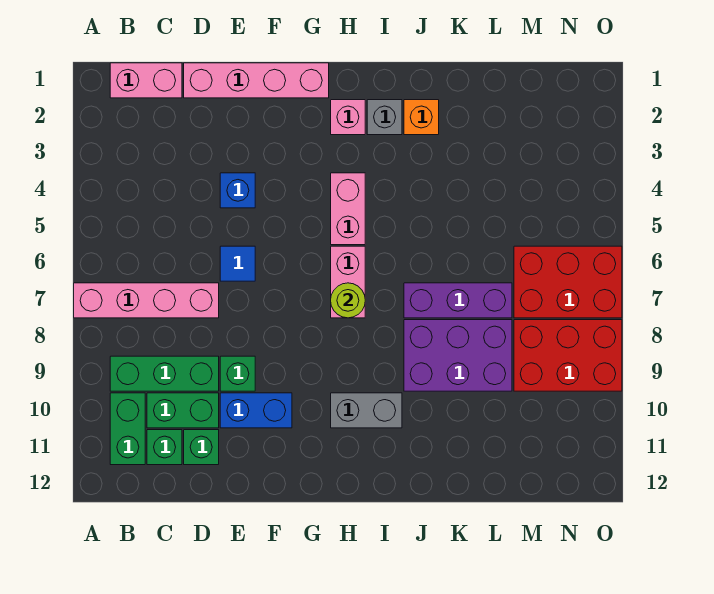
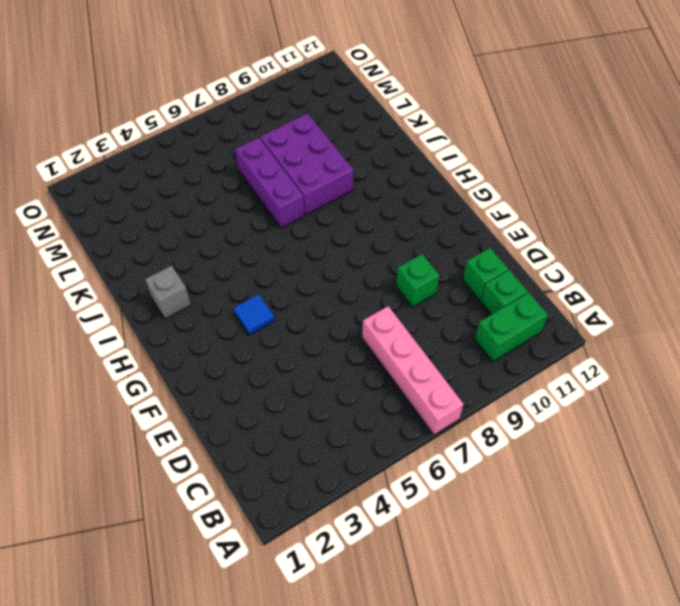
blue 1x1 tile [234,294,275,335] -> blue 1x1 tile moved to [220,246,255,281]
none -> pink 1x2 brick [110,63,182,98]
none -> green 1x3 brick [110,356,219,391]
none -> green 1x2 brick [147,393,219,428]

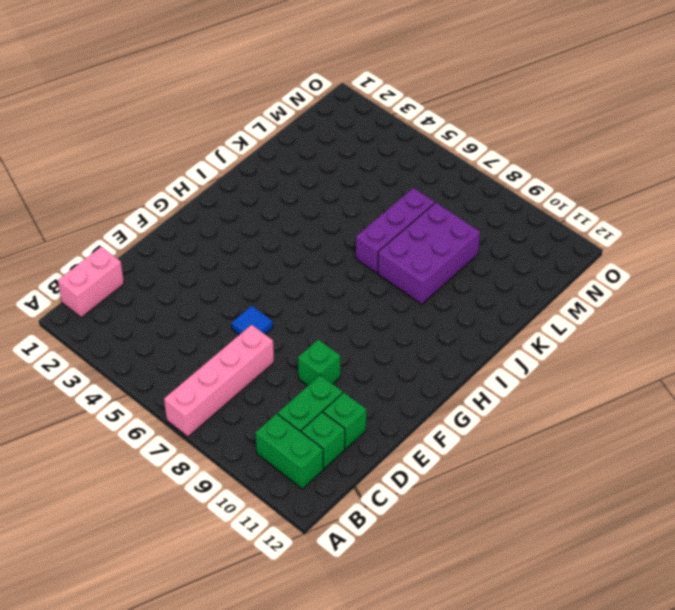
none -> green 1x3 brick [110,356,219,391]
none -> pink 1x4 brick [184,63,329,98]
none -> blue 1x1 brick [220,173,255,208]

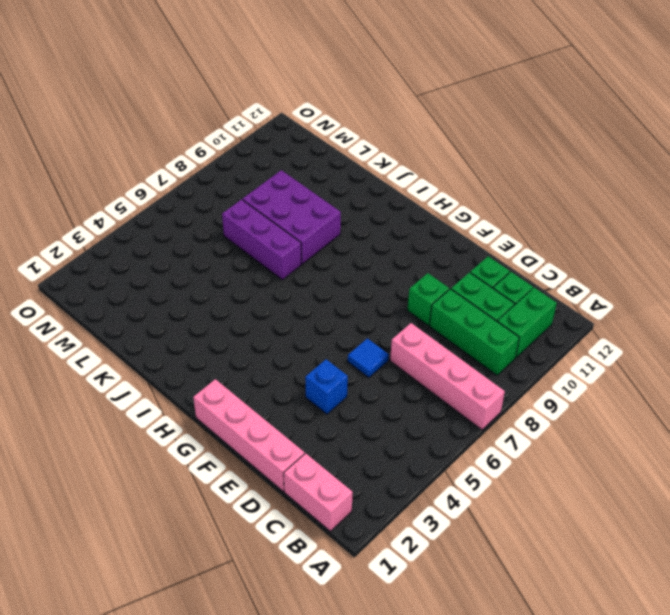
none -> blue 1x2 brick [220,393,292,428]
none -> pink 1x1 brick [331,100,365,135]
none -> pink 1x2 brick [331,173,365,245]

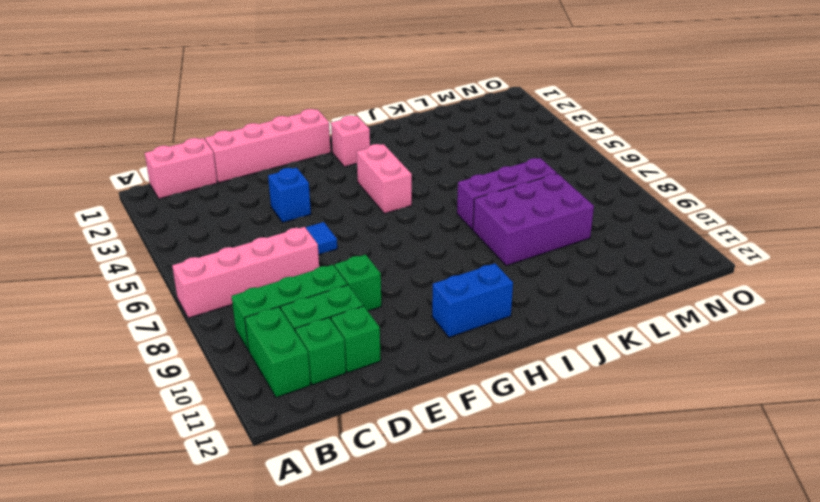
blue 1x2 brick [432,263,513,337] -> blue 1x2 brick moved to [220,393,292,428]
none -> pink 1x2 brick [331,246,365,318]
none -> grey 1x2 brick [331,393,402,428]
none -> grey 1x1 brick [367,100,402,135]

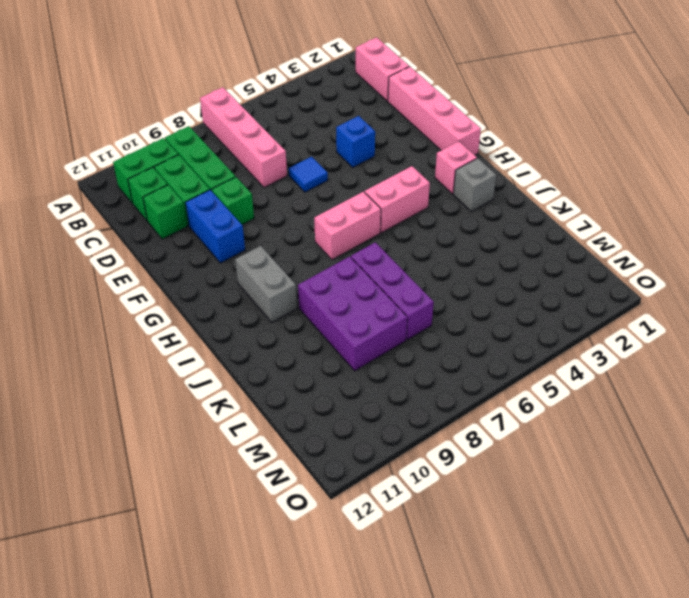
none -> orange 1x1 brick [404,100,439,135]
none -> red 2x3 brick [514,246,622,318]
none -> red 2x3 brick [514,320,622,391]

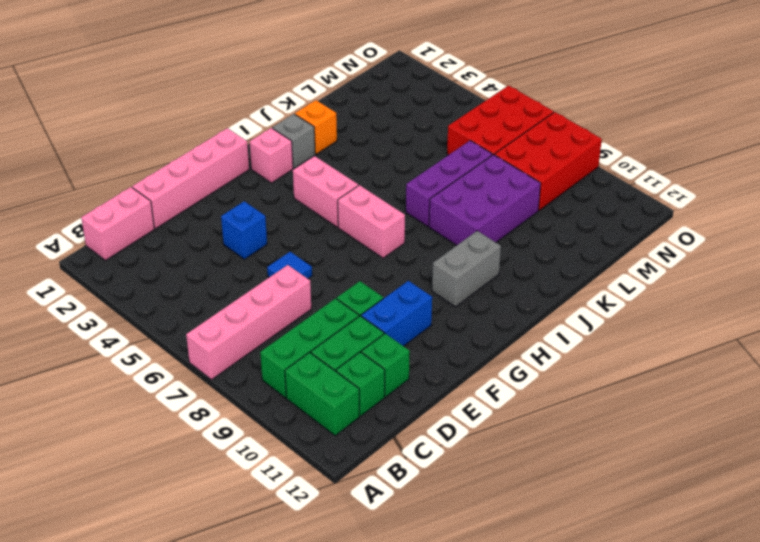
none -> lime 1x1 round brick [331,283,365,318]

